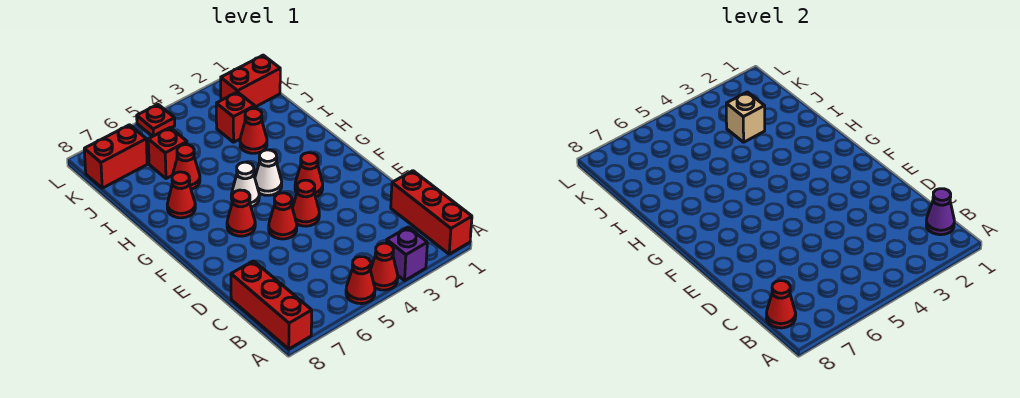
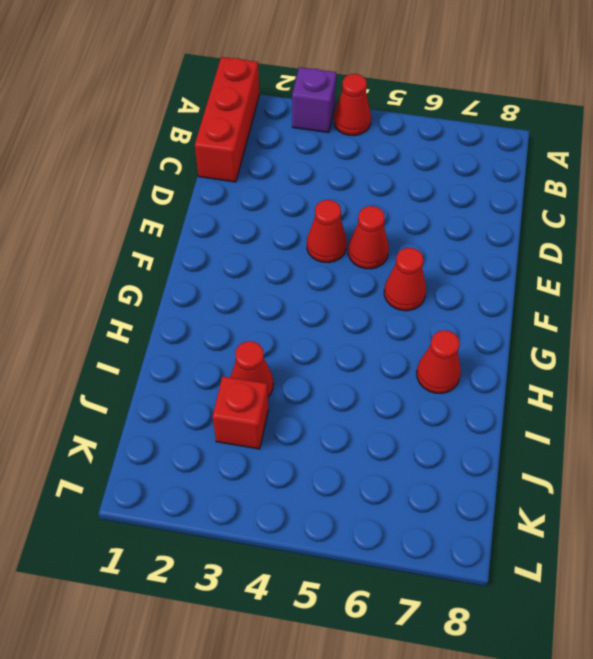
none -> red 1x1 cone [346,257,375,304]
none -> red 1x3 brick [231,261,312,349]
none -> red 1x1 cone [295,153,323,197]

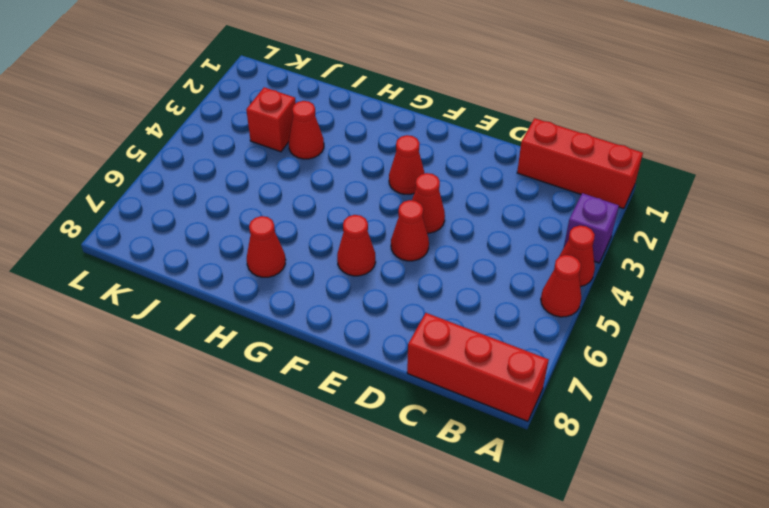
none -> white 1x1 cone [255,150,282,195]
none -> white 1x1 cone [231,162,259,207]
none -> red 1x1 cone [173,145,200,189]

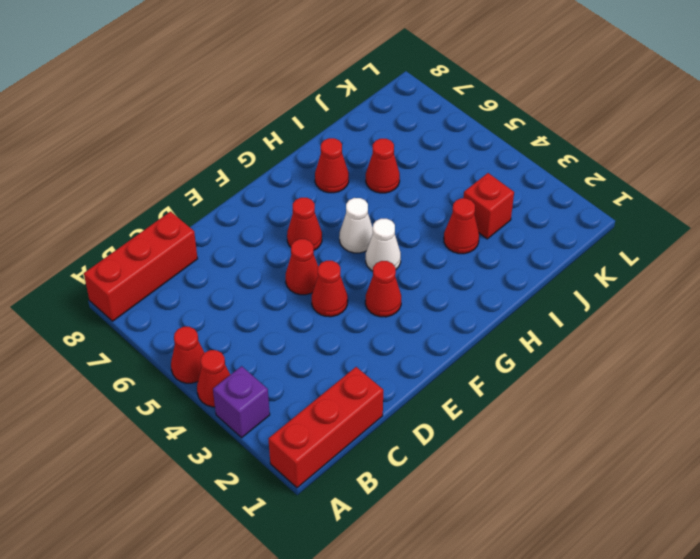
none -> red 1x1 brick [148,128,187,179]
none -> red 1x2 brick [221,55,280,107]
none -> red 1x2 brick [84,125,147,188]

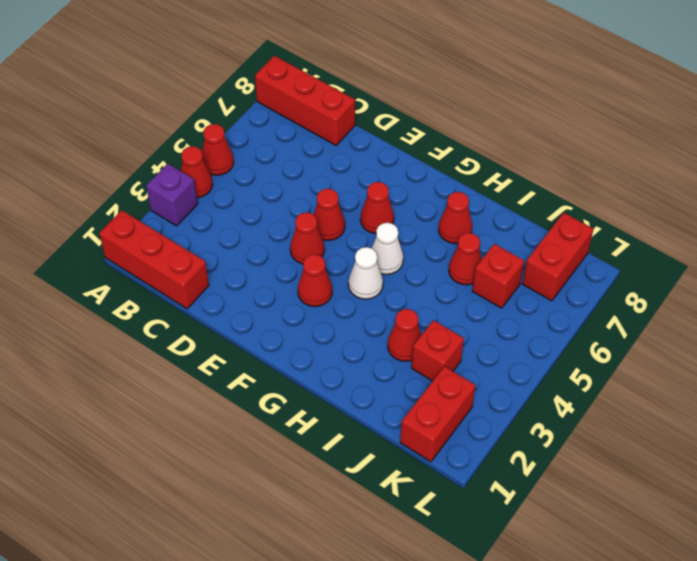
none -> red 1x1 plate [137,104,175,136]
none -> purple 1x1 cone [926,189,954,235]
none -> red 1x1 cone [766,281,796,328]

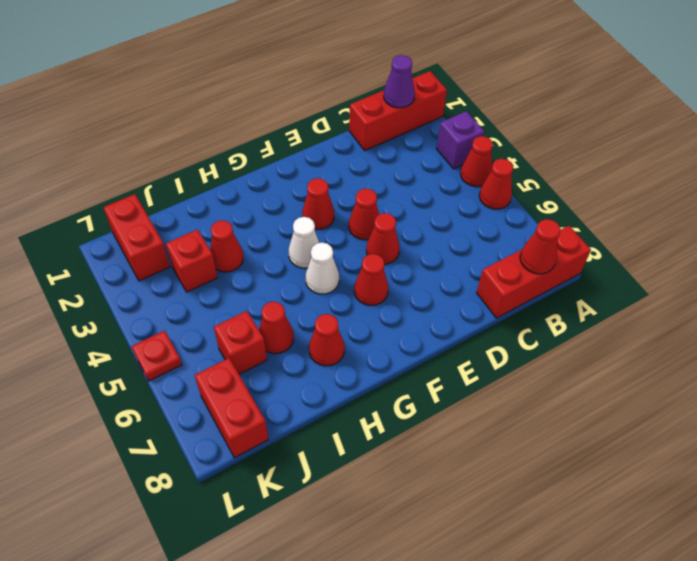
none -> tan 1x1 brick [726,92,765,142]

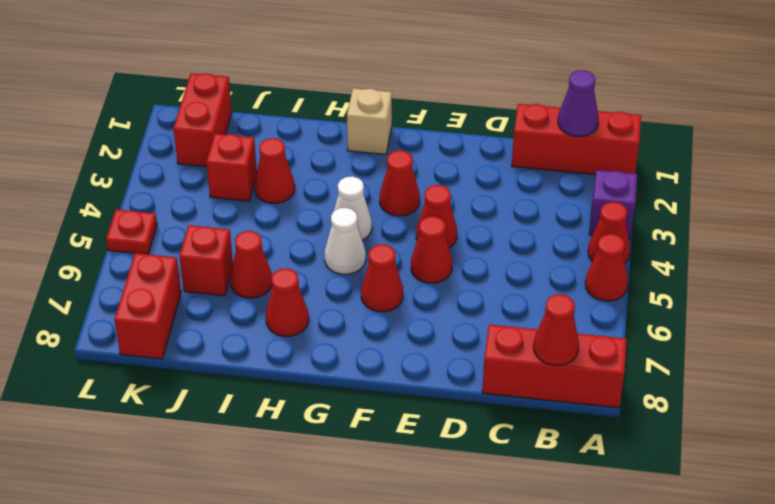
tan 1x1 brick [347,88,392,154] -> tan 1x1 brick moved to [726,92,765,142]

